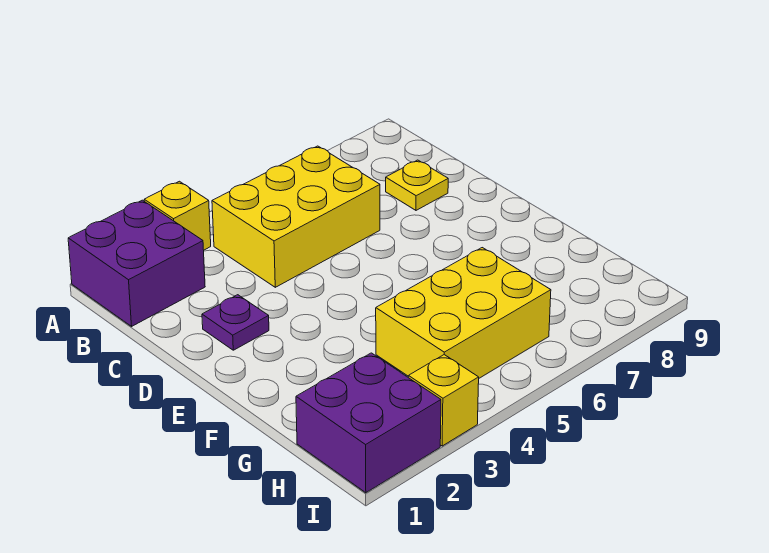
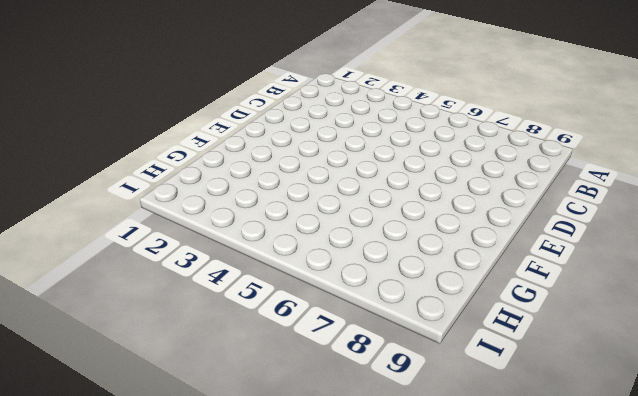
none -> purple 2x2 brick [68,200,205,326]
none -> yellow 1x1 brick [144,181,211,250]

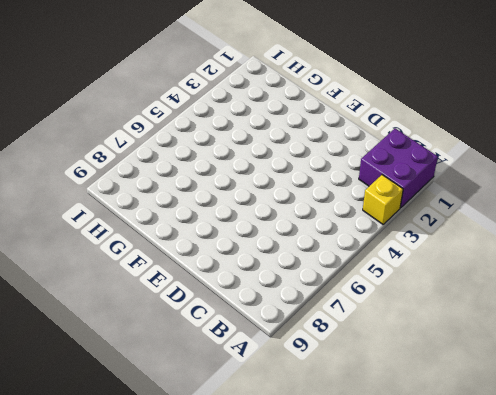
none -> yellow 2x3 brick [212,146,380,287]
none -> yellow 1x1 plate [386,160,448,210]

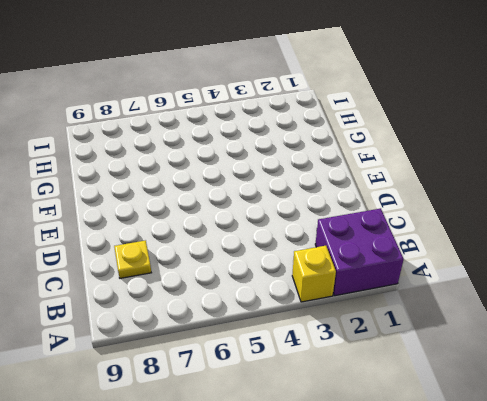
none -> yellow 2x3 brick [212,146,380,287]
none -> purple 1x1 plate [202,295,269,350]

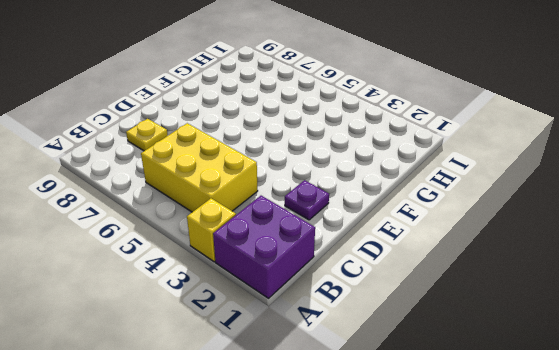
none -> yellow 2x3 brick [376,248,551,378]
none -> purple 2x2 brick [296,353,441,493]

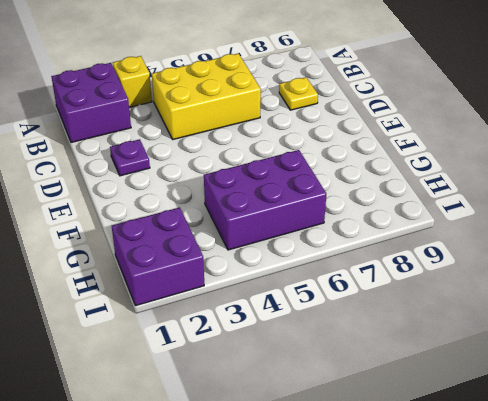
purple 2x3 brick [204,150,326,250] -> yellow 2x3 brick [376,248,551,378]
none -> yellow 1x1 brick [408,355,479,446]

